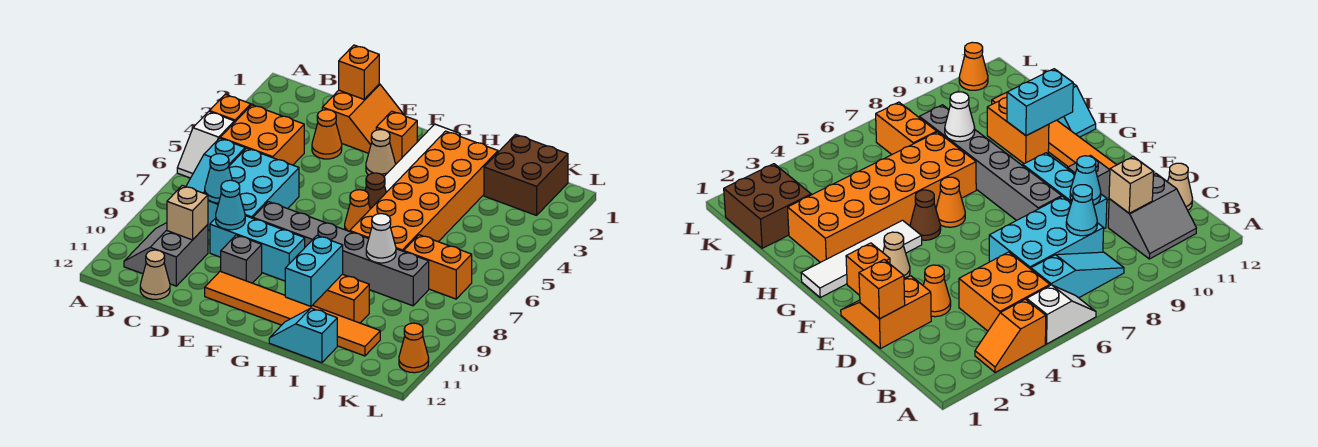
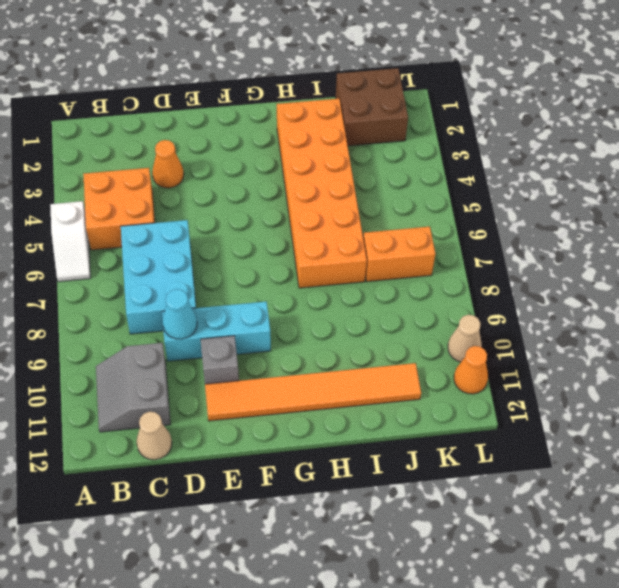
tan 1x1 cone [448,315,482,362] -> tan 1x1 cone moved to [366,130,396,176]
none -> orange 1x2 slope [209,94,252,123]
none -> cyan 1x3 slope [186,138,245,193]
none -> orange 2x2 slope [322,84,404,153]
none -> grey 1x6 brick [253,202,429,306]

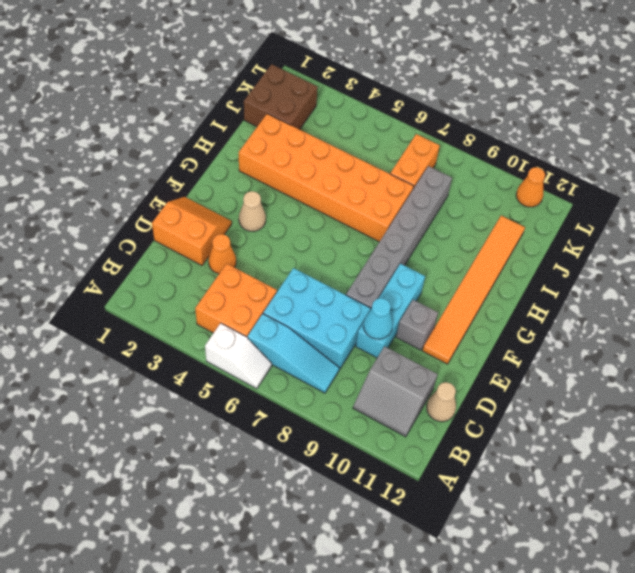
none -> orange 1x2 slope [209,94,252,123]
none -> orange 1x1 brick [376,111,417,164]
none -> white 1x4 tile [384,124,460,192]
none -> brown 1x1 cone [365,173,386,209]

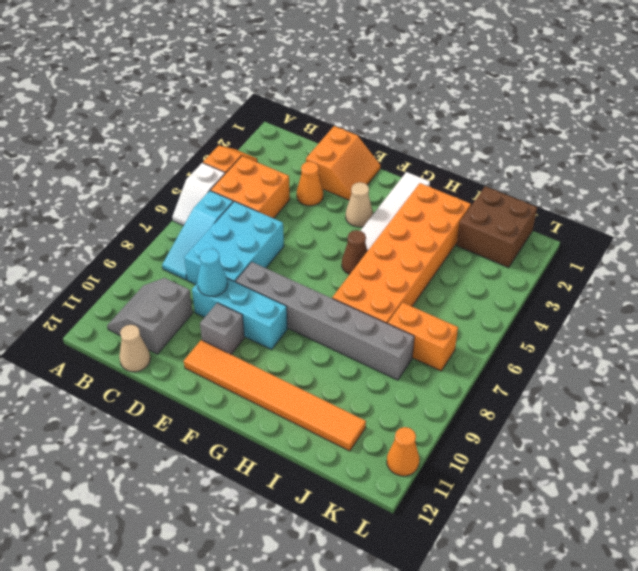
none -> orange 1x1 brick [376,111,417,164]
none -> orange 1x1 cone [345,190,370,231]
none -> orange 1x2 brick [312,274,369,323]
none -> cyan 1x2 slope [269,308,337,363]

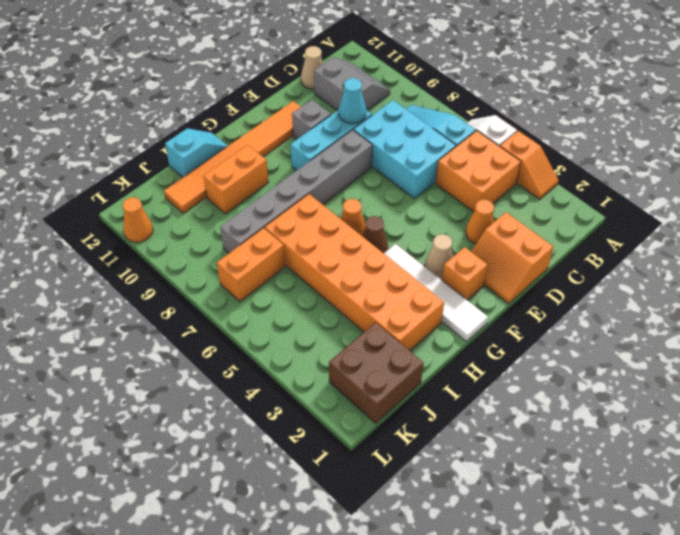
none -> cyan 1x1 cone [205,154,232,203]
none -> tan 1x1 brick [167,186,208,240]
none -> orange 1x1 brick [339,45,379,99]
none -> cyan 1x2 brick [285,236,343,306]

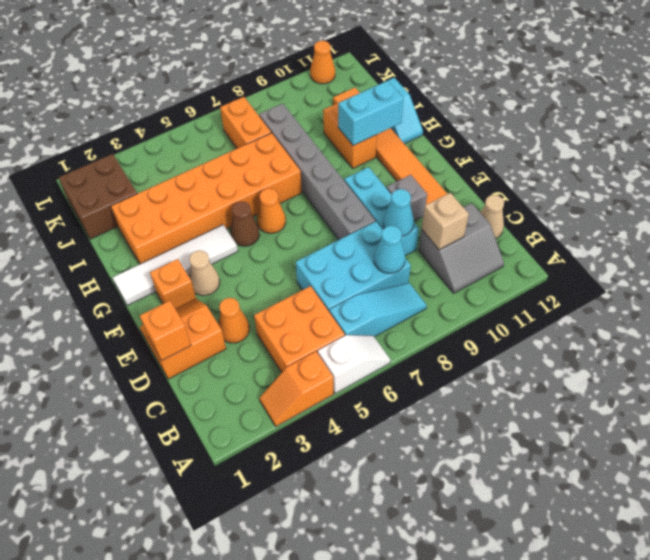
none -> white 1x1 cone [366,214,396,263]

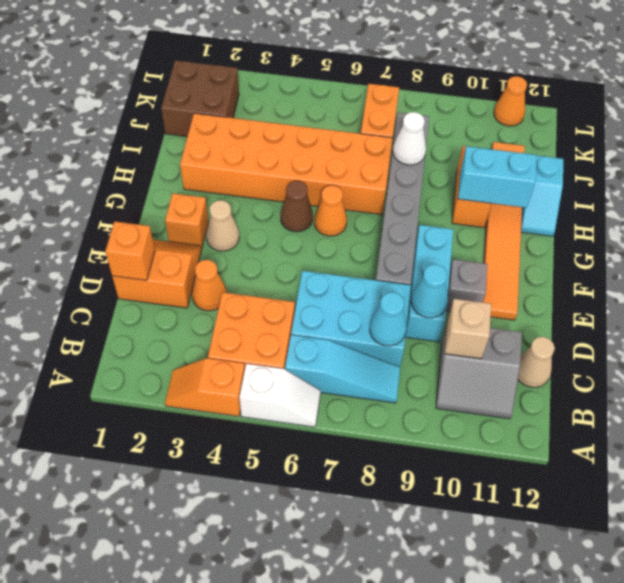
none -> white 1x4 tile [384,124,460,192]

